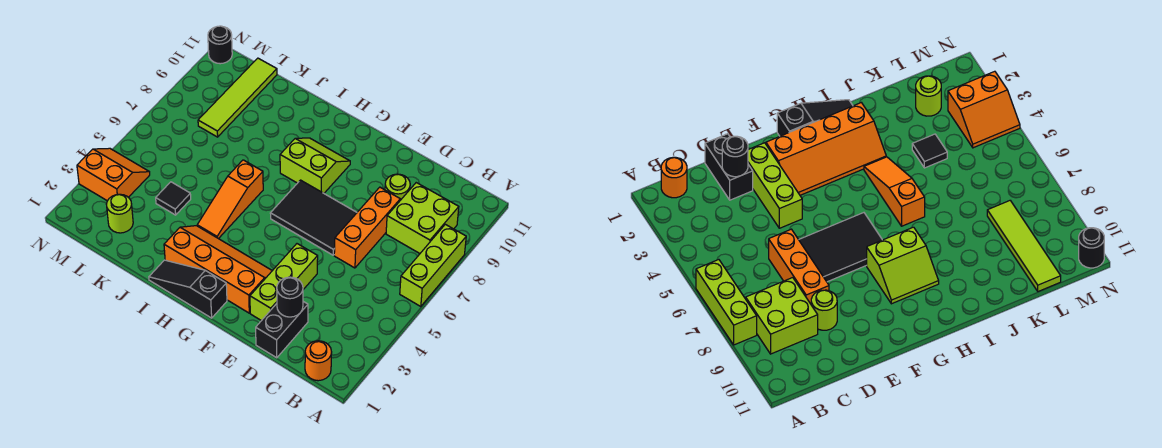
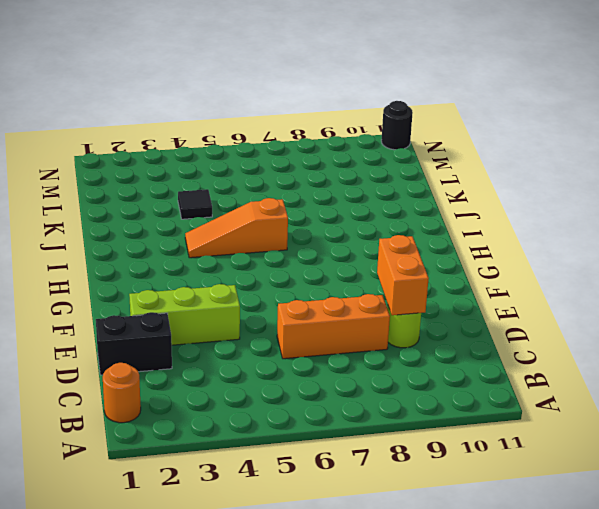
orange 1x2 brick [377,235,429,315] -> none
none -> lime 1x3 brick [400,224,466,307]
none -> lime 2x2 brick [386,183,459,253]
none -> black 2x3 tile [270,180,357,255]

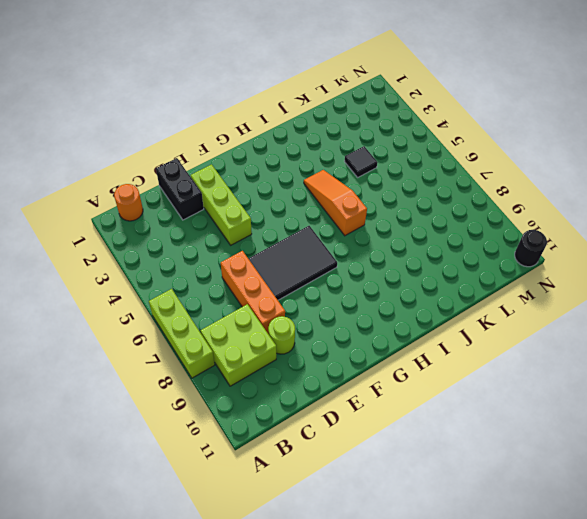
none -> orange 2x4 slope [164,226,272,313]
none -> black 1x3 slope [149,260,227,318]
none -> lime 2x2 slope [280,138,350,193]

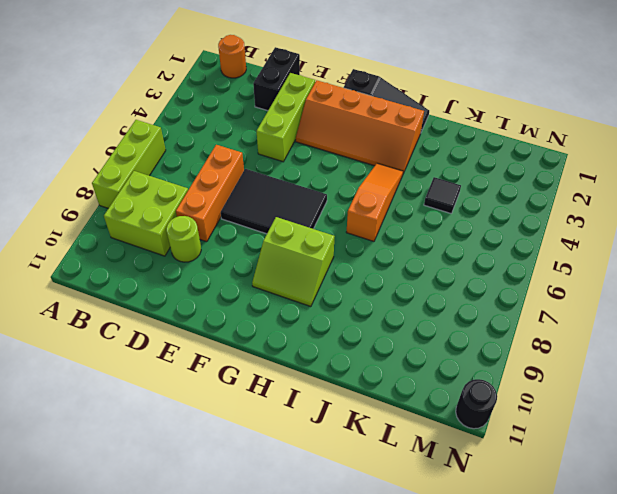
none -> lime 1x1 round brick [107,194,133,233]
none -> lime 1x4 tile [198,58,277,137]
none -> orange 2x2 slope [77,148,150,201]

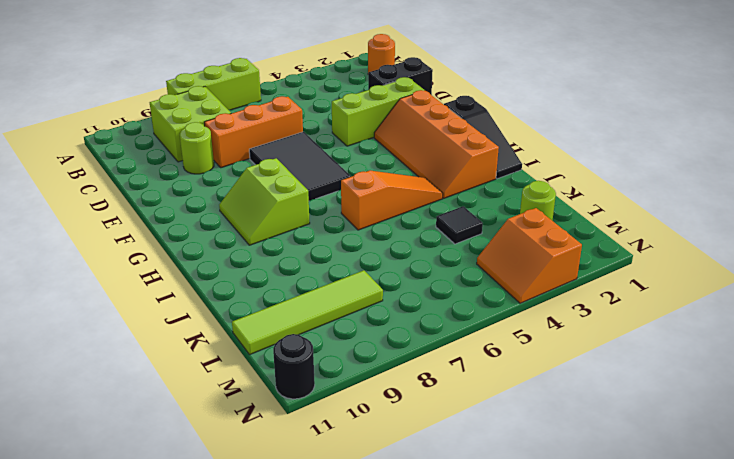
none -> black 1x1 round brick [277,277,303,317]

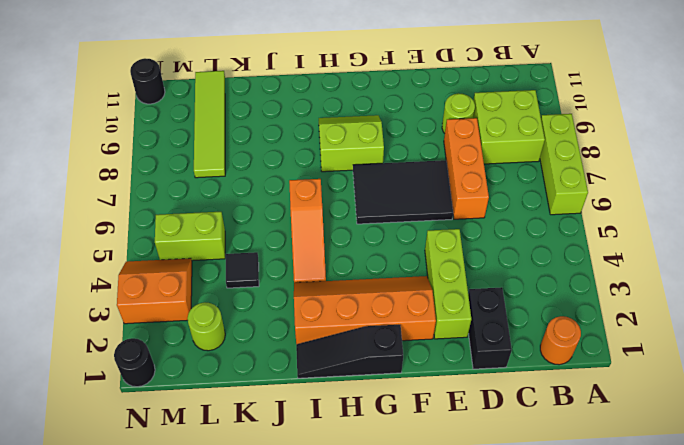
lime 1x2 brick [155,212,225,261] -> none
black 1x1 round brick [114,338,155,387] -> black 1x1 round brick moved to [277,277,303,317]

